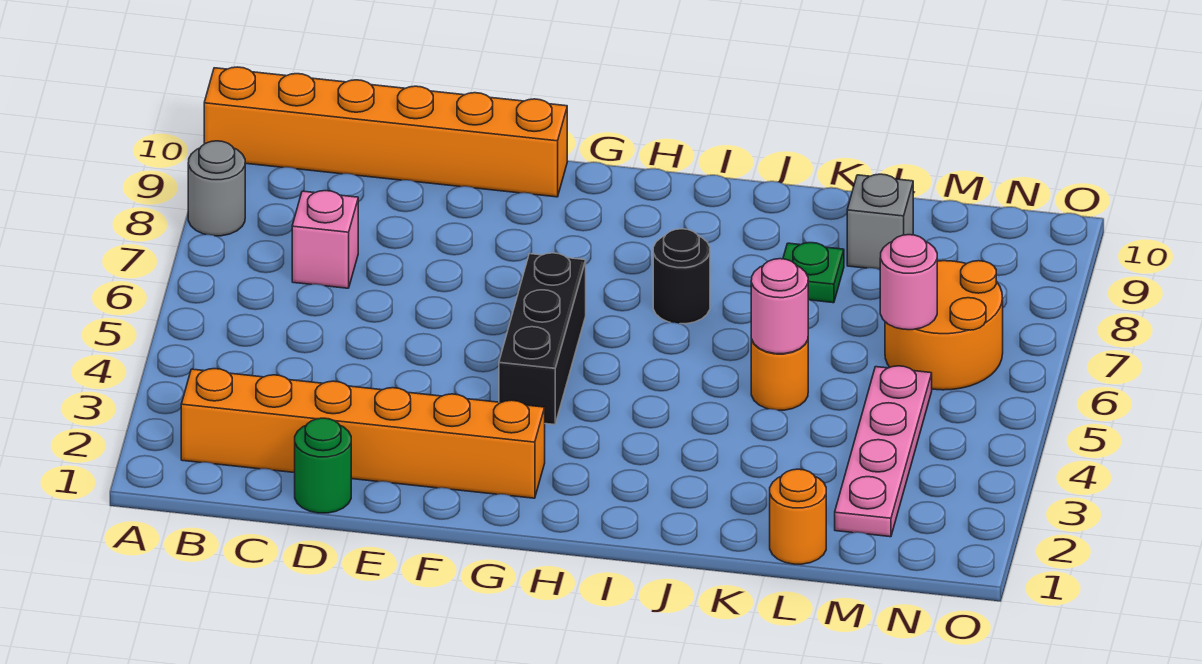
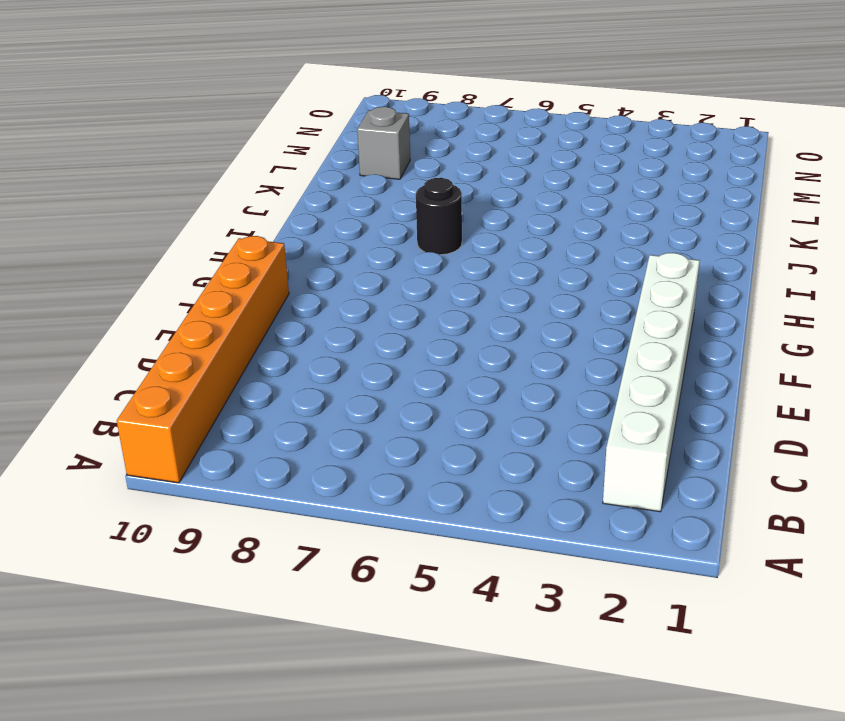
white 1x6 brick [603,253,700,512] -> orange 1x6 brick [181,369,545,498]
none -> grey 1x1 round brick [188,141,245,236]
none -> pink 1x1 brick [292,191,358,288]
none -> green 1x1 round brick [295,418,351,513]

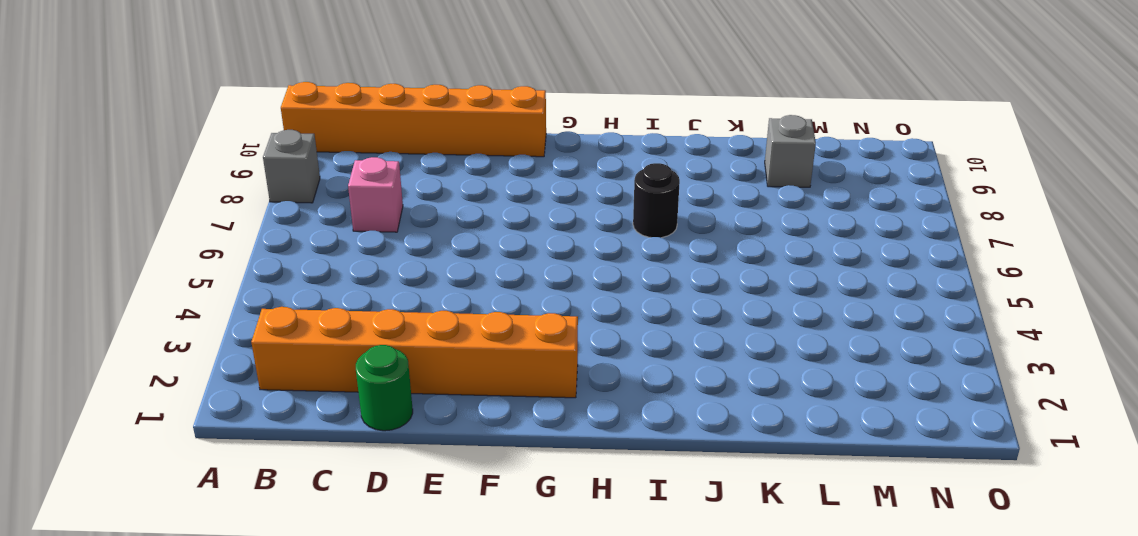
grey 1x1 brick [263,130,320,203] -> grey 1x1 round brick [188,141,245,236]
none -> black 1x3 brick [499,253,586,425]
none -> orange 1x1 round brick [751,339,808,410]
none -> green 1x1 plate [783,243,844,303]

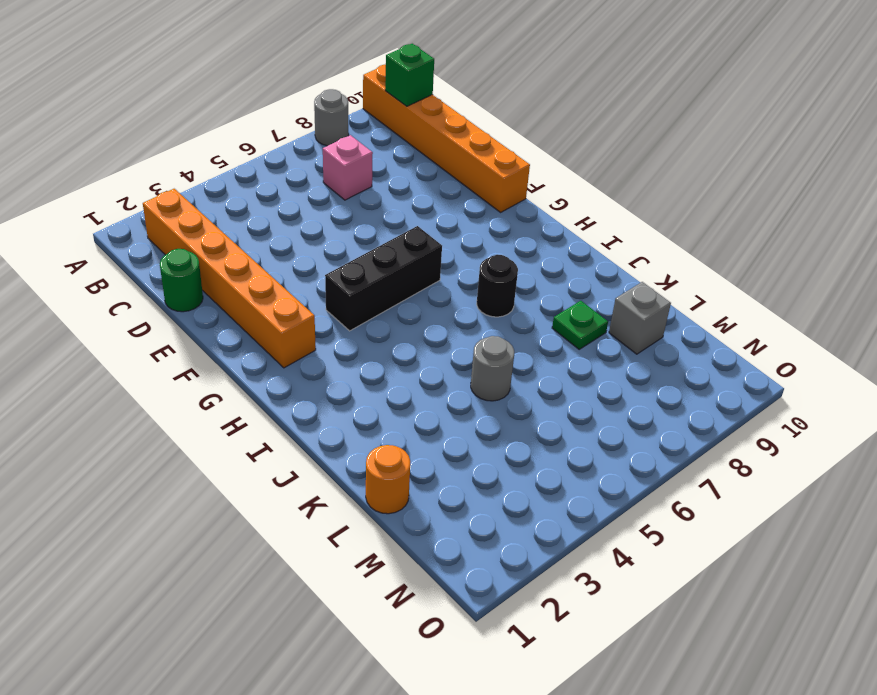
green 1x1 brick [385,44,434,106] -> none
grey 1x1 round brick [471,336,514,401] -> orange 1x1 round brick [751,339,808,410]
none -> pink 1x4 plate [835,366,932,537]
none -> orange 2x2 round brick [885,261,1003,390]
none -> pink 1x1 round brick [751,259,808,354]

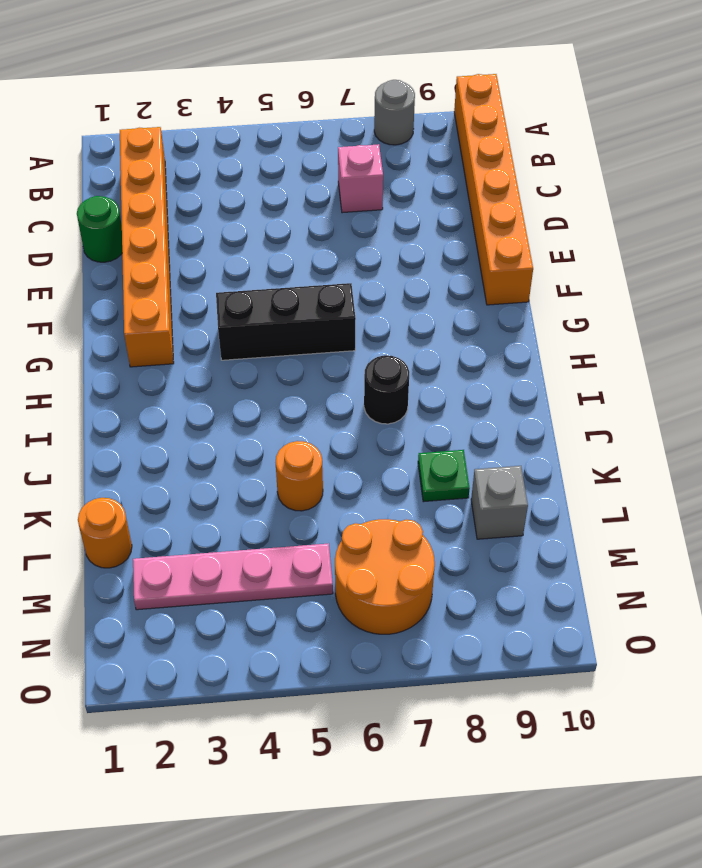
none -> pink 1x1 round brick [751,259,808,354]
none -> pink 1x1 round brick [880,235,937,330]

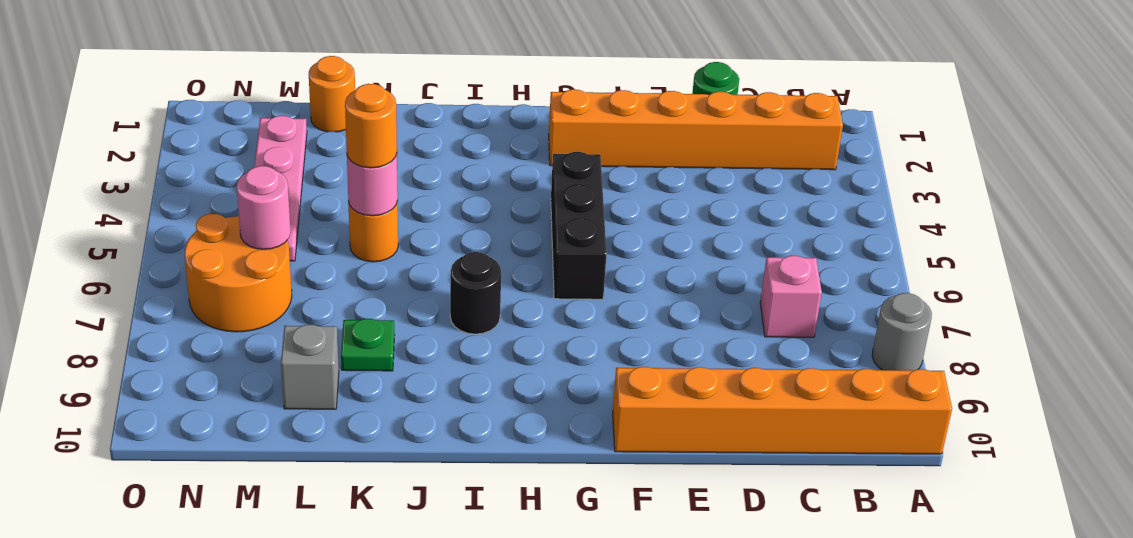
orange 1x1 round brick [345,84,397,168] -> none

